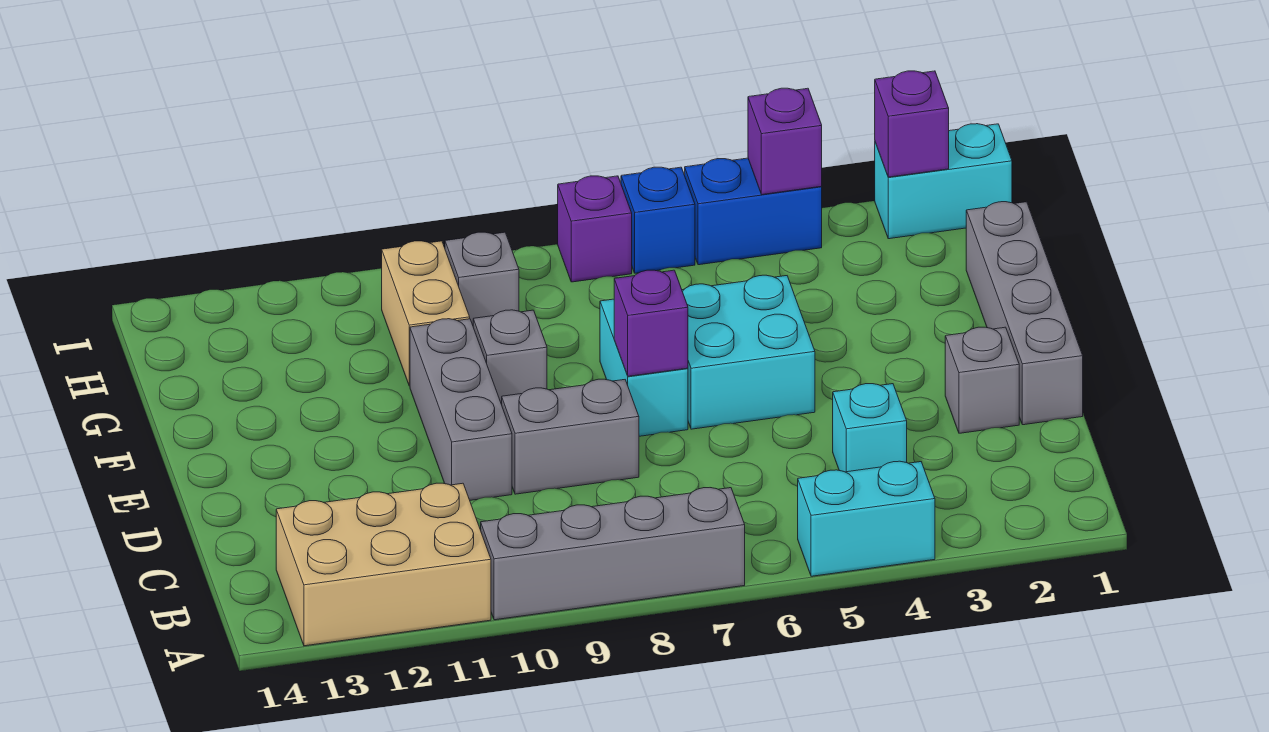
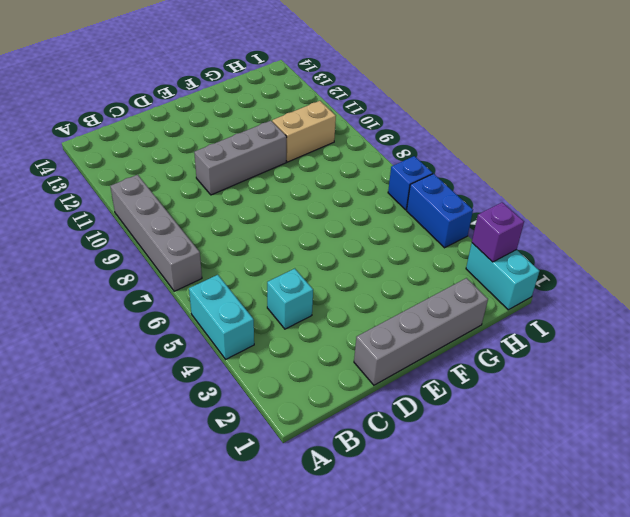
none -> tan 2x3 brick [276,483,491,646]
none -> grey 1x1 brick [945,327,1019,433]
none -> grey 1x2 brick [502,379,639,494]

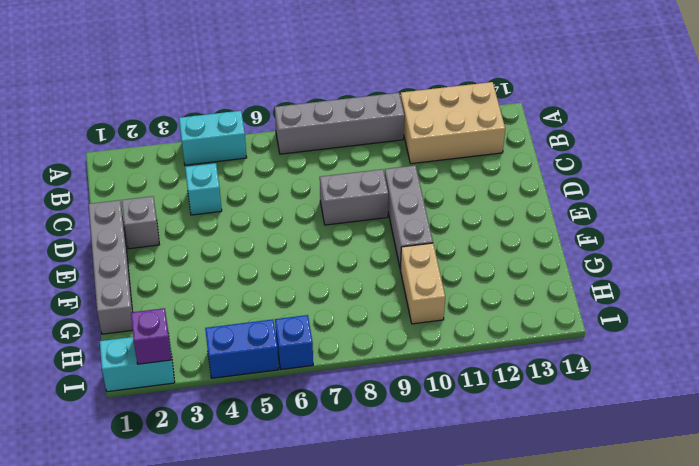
none -> cyan 2x2 brick [682,275,815,429]
none -> cyan 1x2 brick [600,299,688,436]
none -> grey 1x1 brick [473,310,547,404]

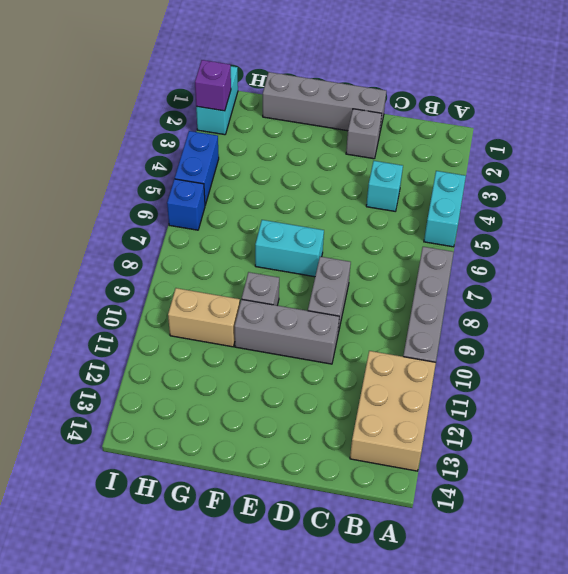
none -> cyan 2x2 brick [682,275,815,429]
none -> grey 1x1 brick [445,232,519,325]
none -> purple 1x1 brick [558,176,632,282]

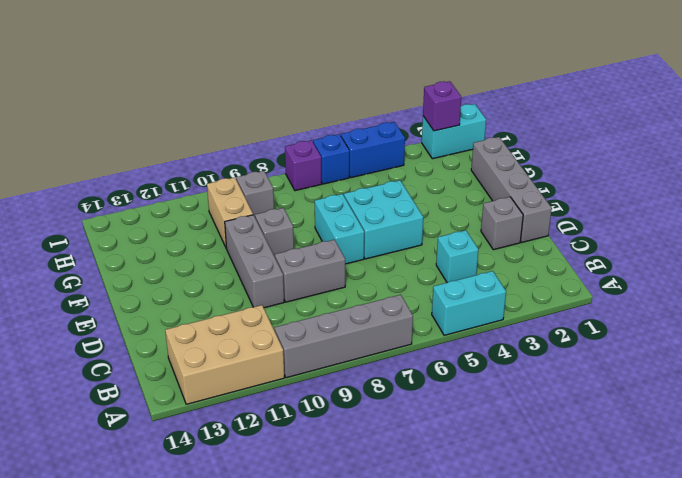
none -> purple 1x1 brick [614,270,688,376]
none -> purple 1x1 brick [748,88,822,194]

